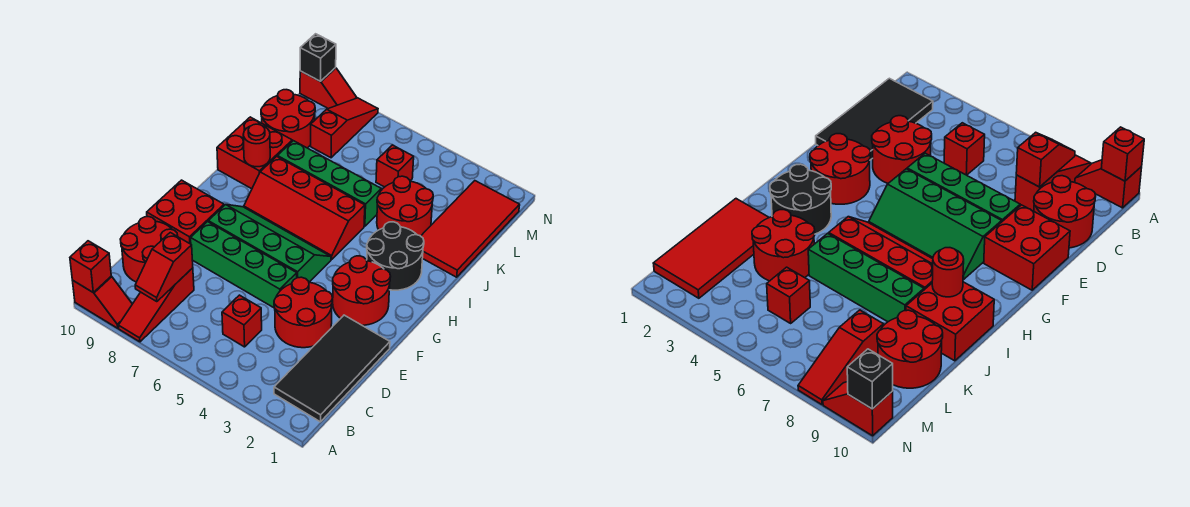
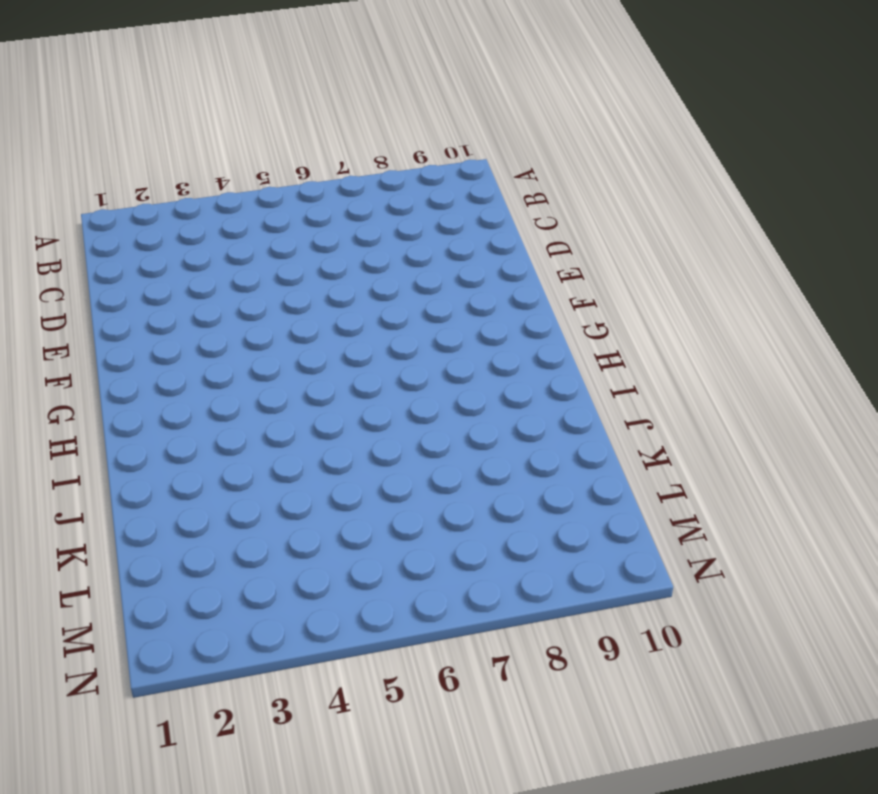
none -> red 1x3 slope [118,268,194,342]
none -> red 1x2 slope [72,276,132,328]
none -> black 2x4 tile [274,315,390,422]

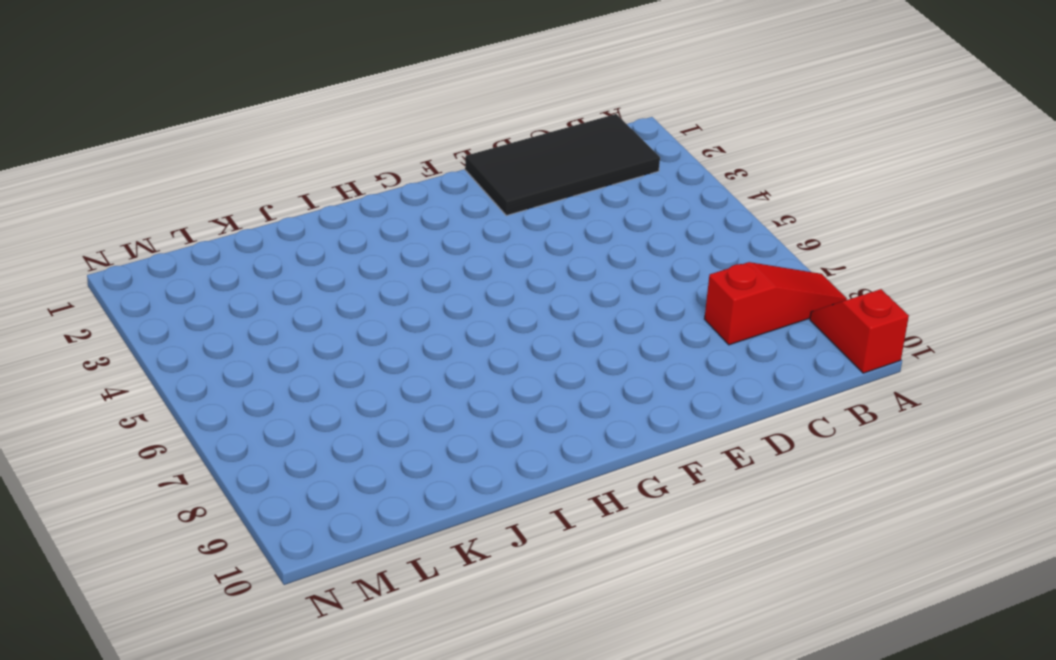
none -> red 1x1 brick [222,295,262,347]
none -> red 2x2 round brick [120,217,178,282]
none -> red 2x2 round brick [274,277,333,348]

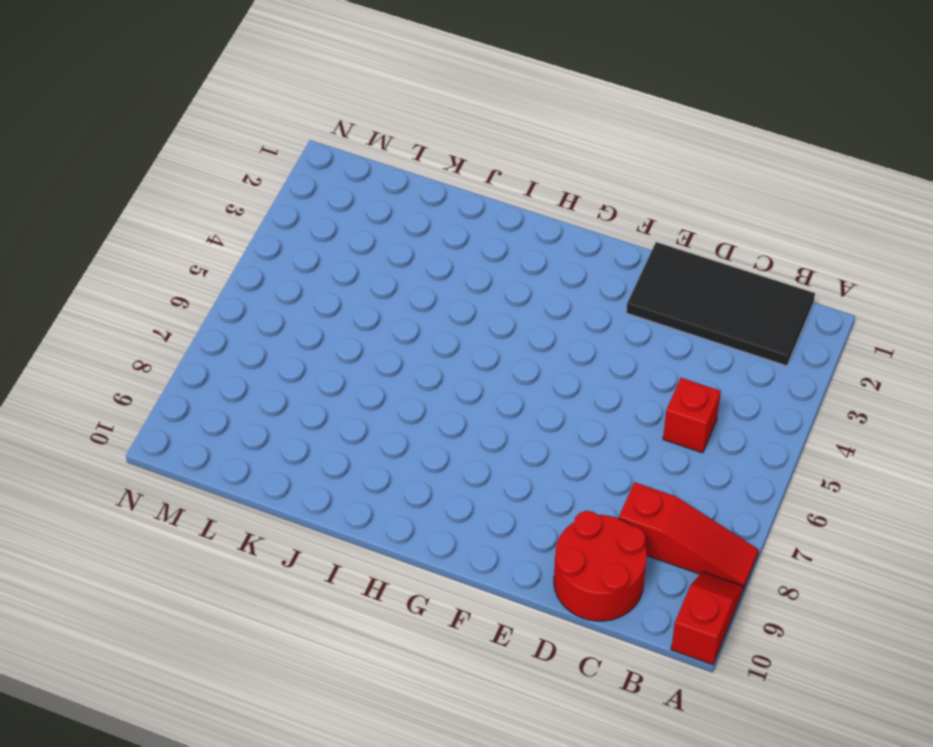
none -> red 2x2 round brick [274,277,333,348]
none -> green 1x4 brick [191,222,297,308]
none -> red 2x2 brick [147,180,224,244]

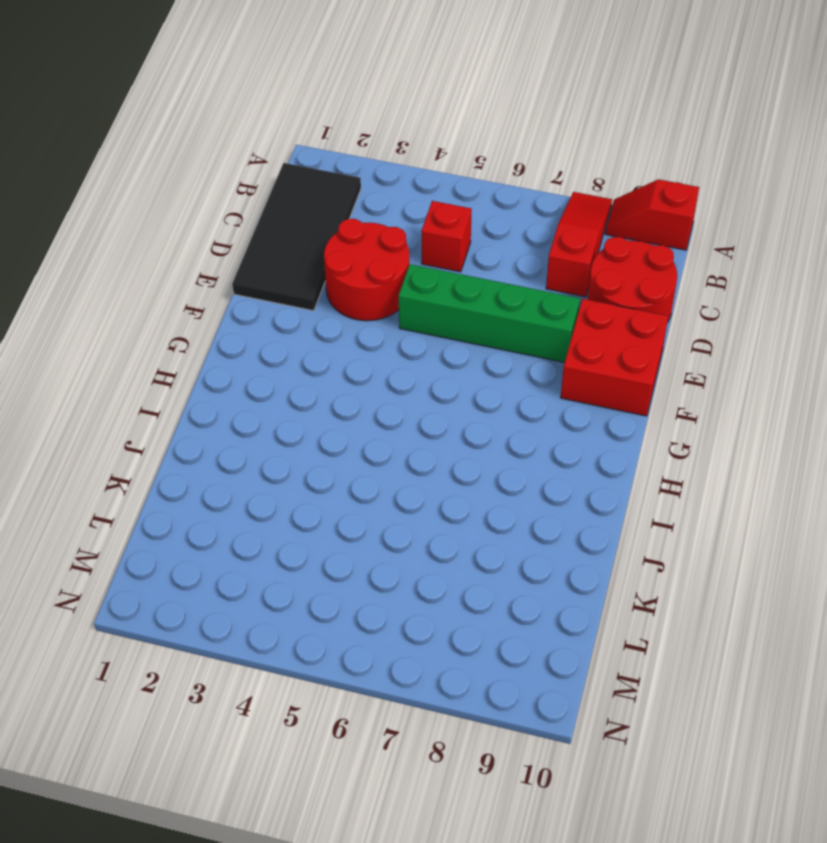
none -> red 2x2 round brick [333,256,391,325]
none -> green 2x4 slope [208,205,331,282]
none -> black 2x2 round brick [367,222,424,290]

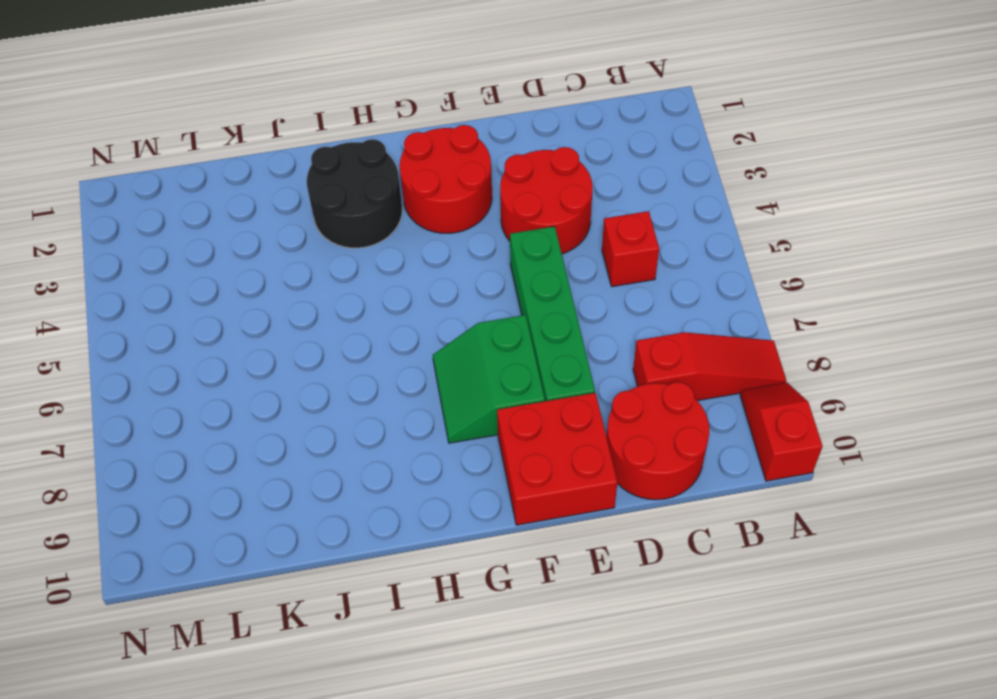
green 2x2 slope [433,315,545,443] -> green 2x4 slope [208,205,331,282]
none -> black 2x4 tile [274,315,390,422]
none -> red 2x4 slope [244,156,365,260]
none -> red 2x2 brick [217,117,292,189]

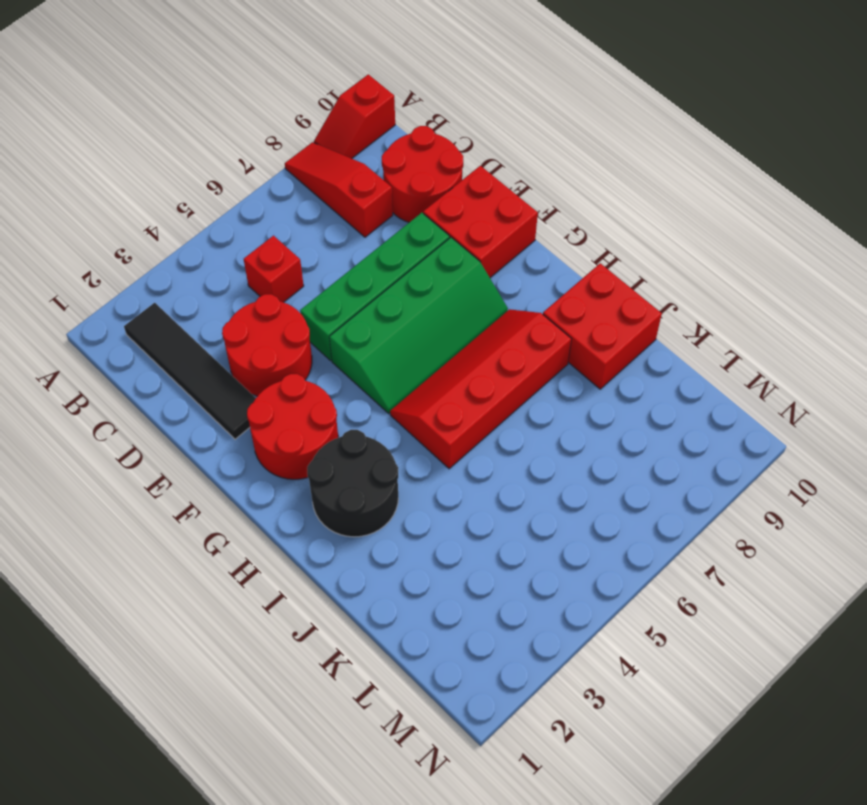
black 1x4 tile [124,303,256,439] -> black 2x4 tile [274,315,390,422]
none -> red 2x4 tile [421,181,520,277]
none -> red 2x2 round brick [377,176,433,236]
none -> green 1x4 brick [277,141,381,226]

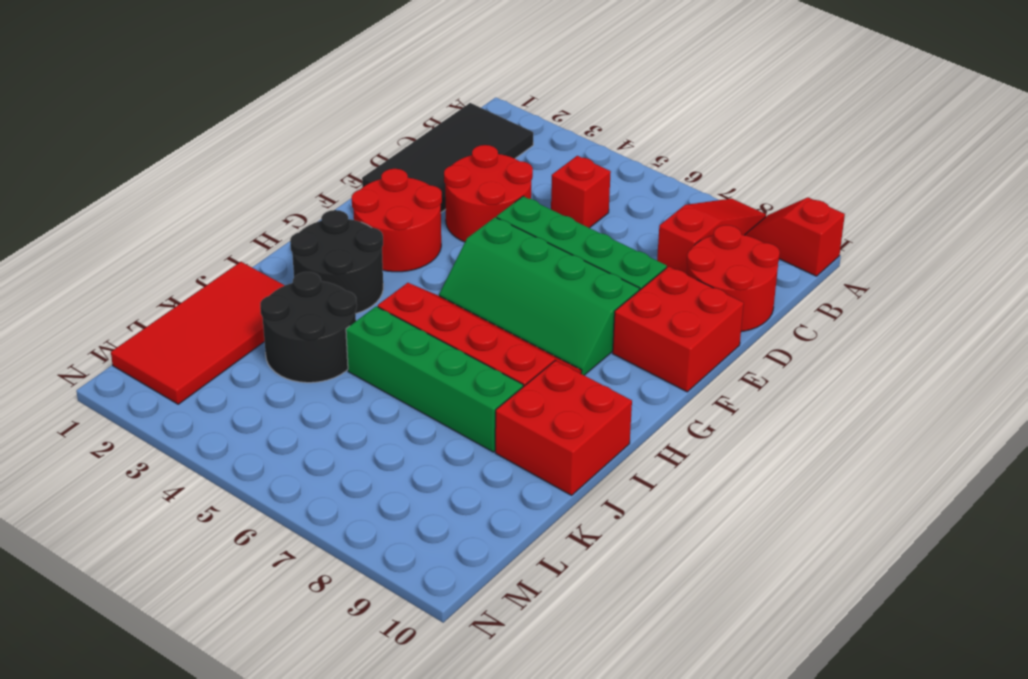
black 2x2 round brick [260,272,357,383] -> red 2x2 round brick [377,176,433,236]
none -> red 2x2 round brick [261,90,315,148]
none -> red 1x1 brick [376,145,414,187]
none -> red 1x3 slope [311,98,378,158]

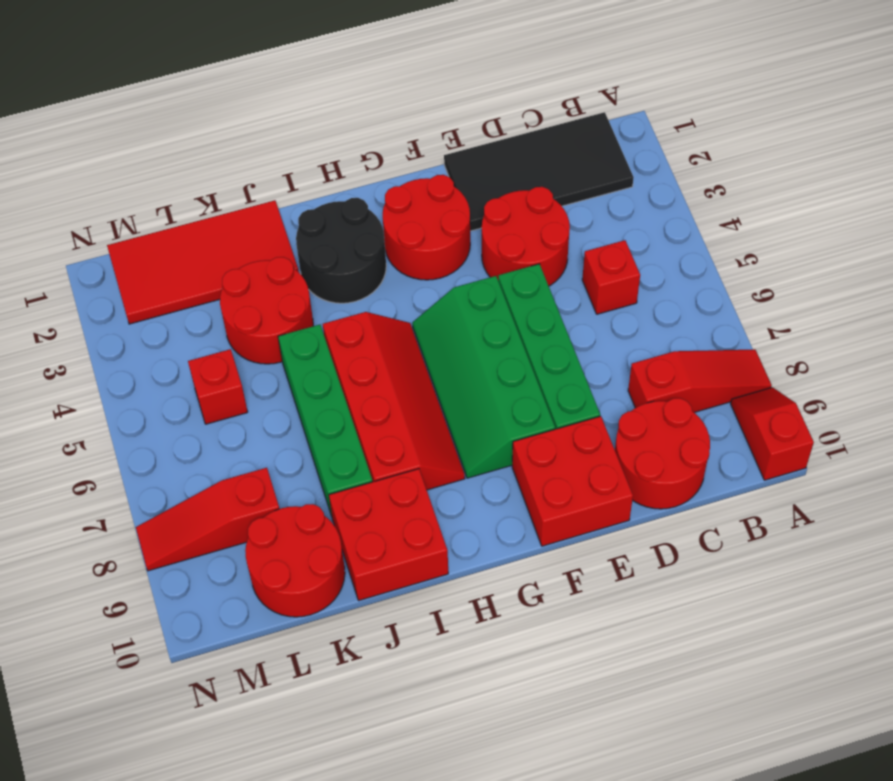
none -> red 1x2 slope [300,68,357,109]
none -> red 1x1 brick [70,241,111,293]
none -> red 1x2 slope [135,233,193,302]

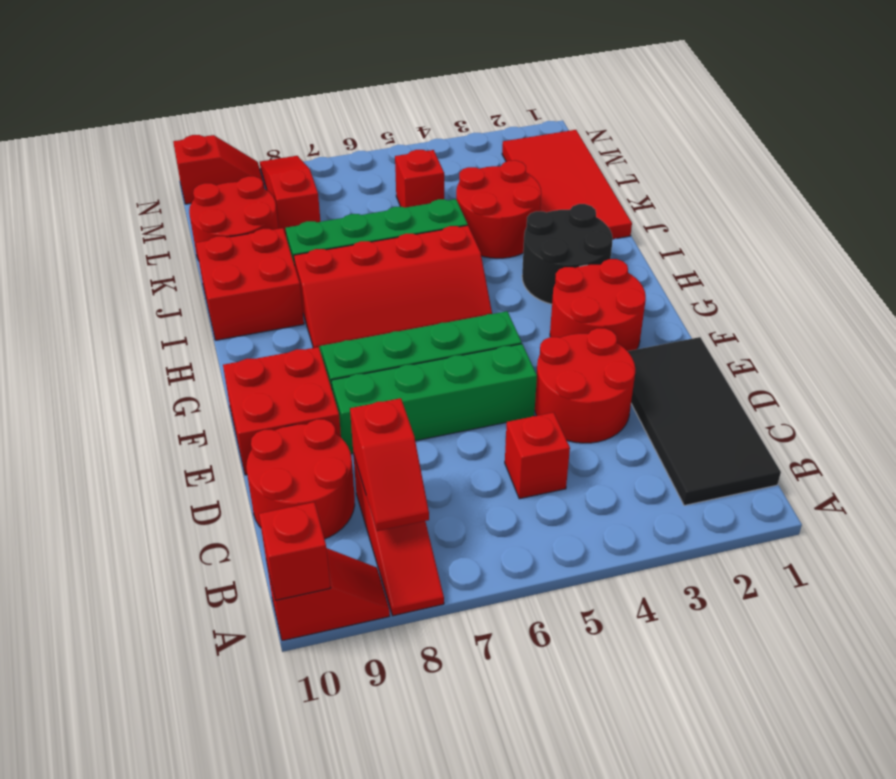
none -> red 1x1 round brick [243,124,270,167]
none -> black 1x1 brick [300,34,336,81]

